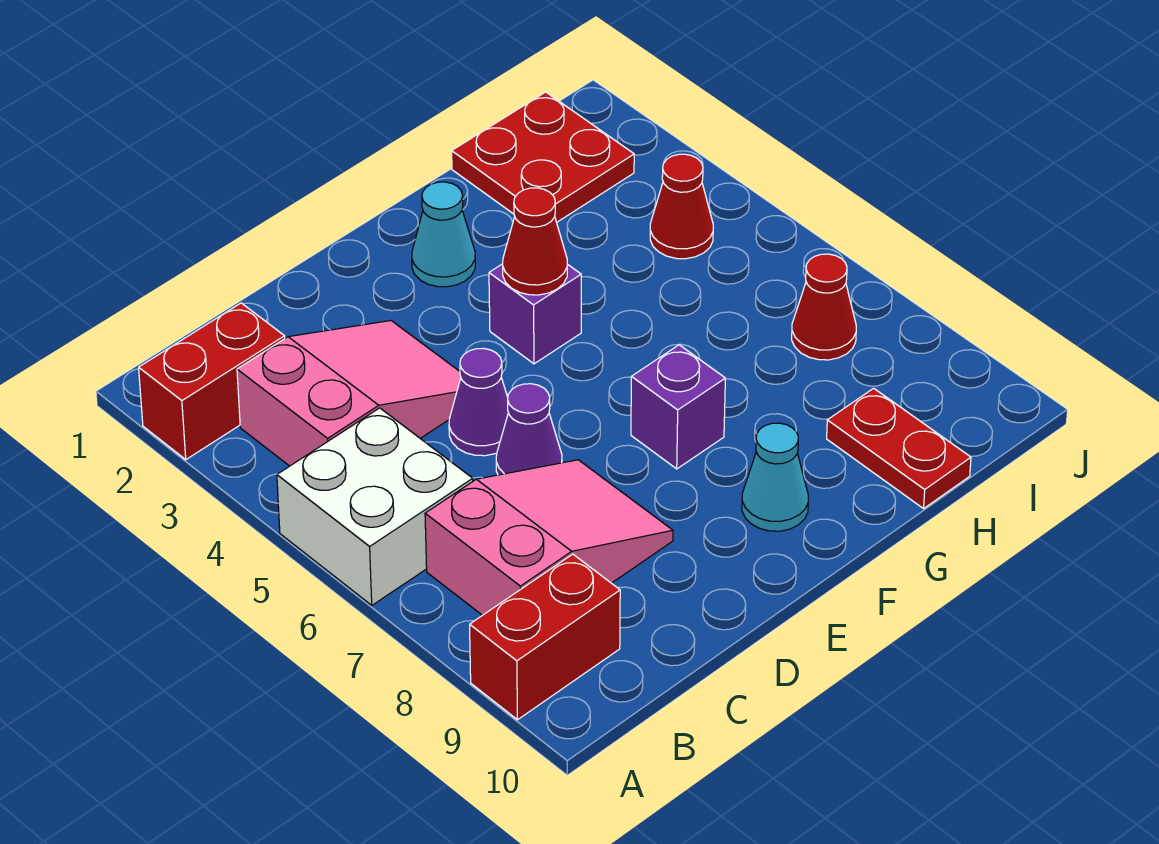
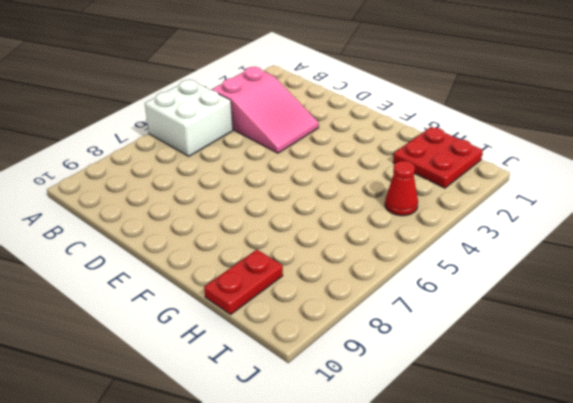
none -> red 1x2 brick [139,303,285,459]
none -> red 1x2 brick [470,554,620,720]
none -> pink 2x3 slope [425,460,673,615]

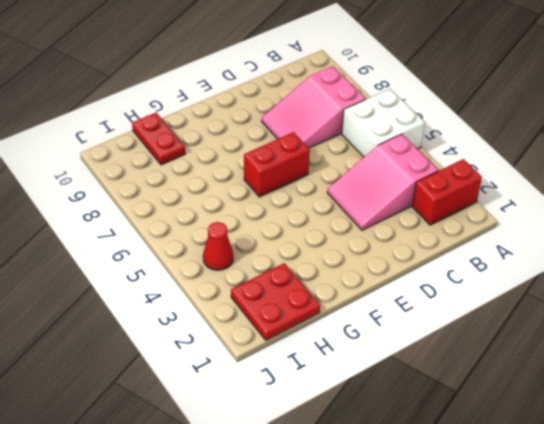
red 1x2 brick [244,132,310,197] -> red 1x2 brick moved to [470,554,620,720]
none -> purple 1x1 cone [449,348,508,456]
none -> purple 1x1 cone [496,384,562,475]
none -> cyan 1x1 cone [412,182,475,287]

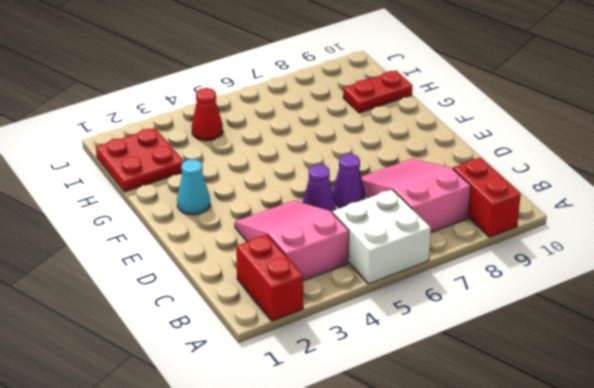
none -> purple 1x1 brick [489,264,581,364]
none -> purple 1x1 brick [631,345,725,469]
none -> cyan 1x1 cone [742,423,808,531]

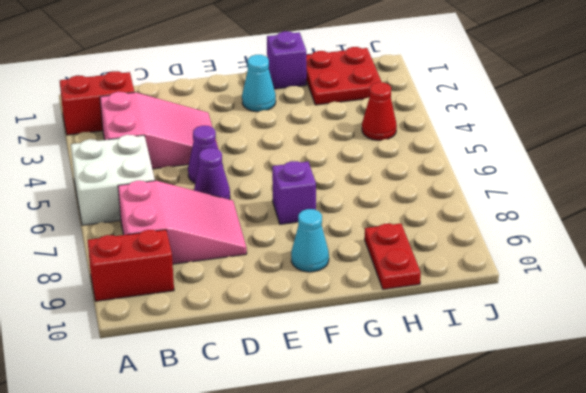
purple 1x1 brick [267,31,306,89] -> purple 1x1 brick moved to [489,264,581,364]
none -> red 1x1 cone [792,254,856,360]
none -> red 1x1 cone [503,188,567,295]

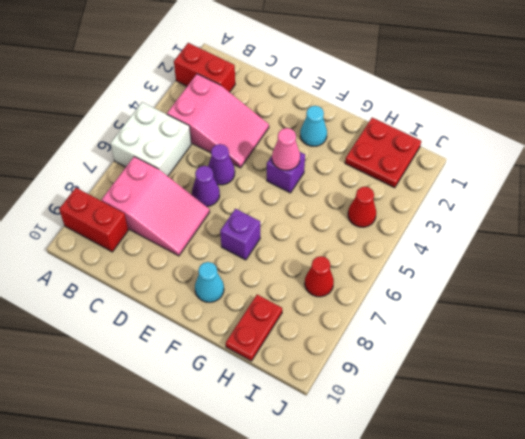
pink 1x1 cone [272,128,300,170] -> red 1x1 cone [503,188,567,295]

